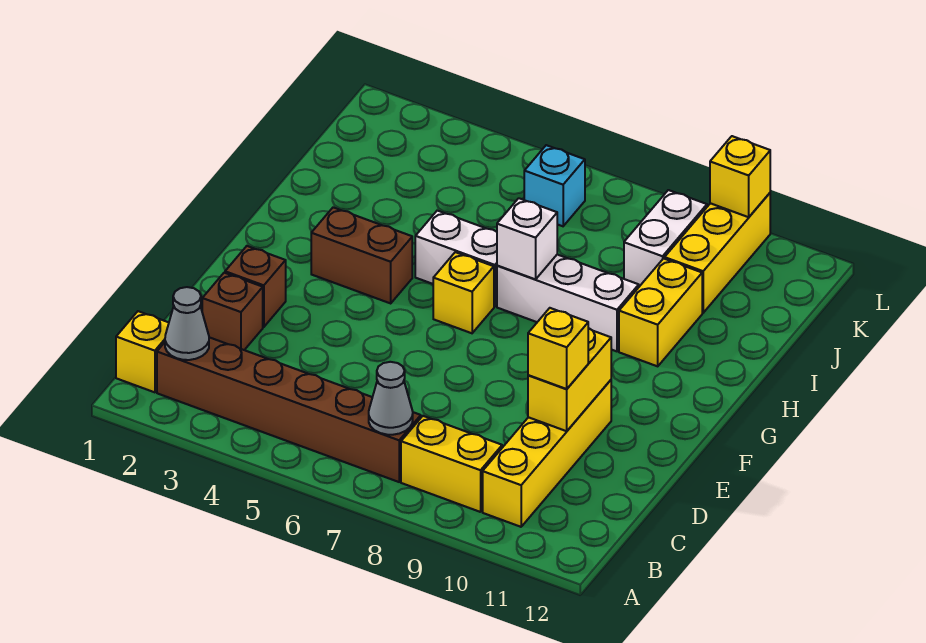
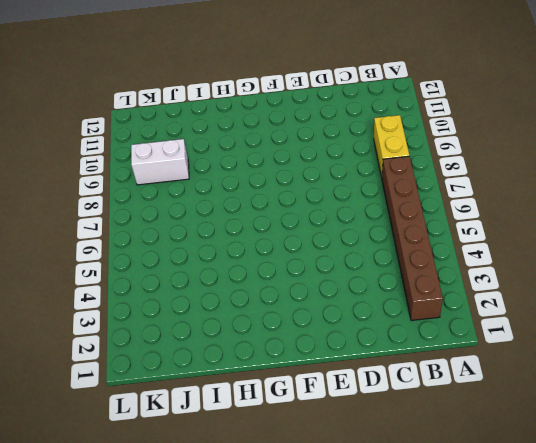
none -> yellow 1x1 brick [116,311,169,392]
none -> yellow 1x4 brick [483,380,611,527]
none -> brown 1x1 brick [202,273,263,350]

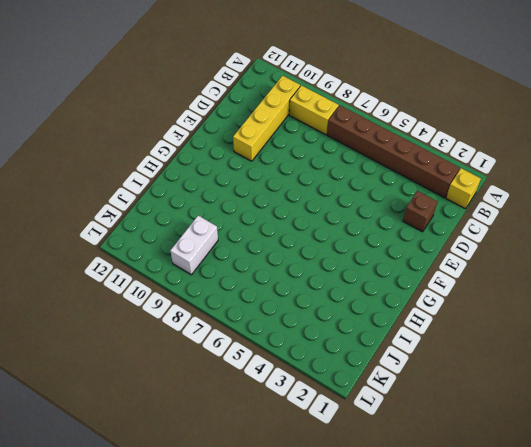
none -> brown 1x1 brick [225,246,286,327]
none -> brown 1x2 brick [311,207,412,303]
none -> yellow 1x1 brick [433,252,494,333]

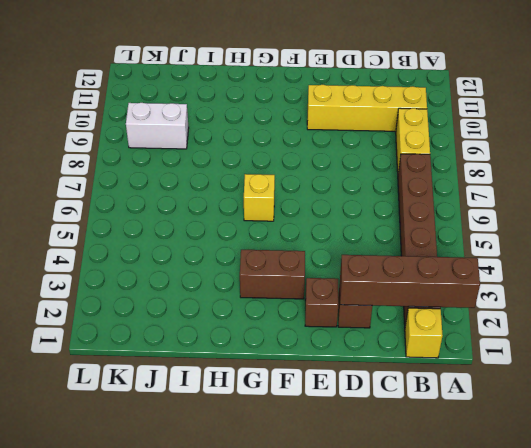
brown 1x4 brick [340,255,480,308] -> grey 1x1 cone [165,287,209,360]
brown 1x2 brick [240,250,305,299] -> brown 1x2 brick turned to [311,207,412,303]
none -> white 1x2 brick [415,211,497,307]
none -> white 1x3 brick [497,255,639,351]
none -> yellow 1x2 brick [619,259,702,366]

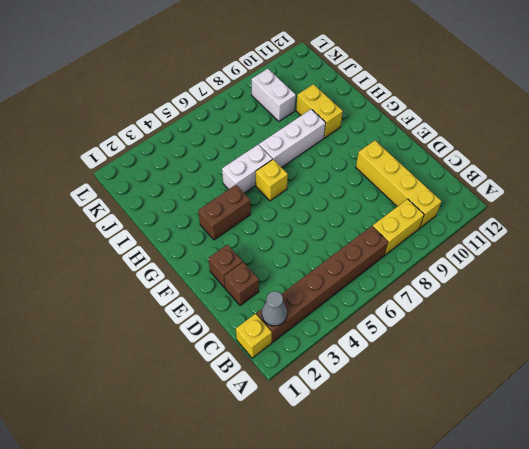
none -> yellow 1x3 brick [665,193,770,313]
none -> cyan 1x1 brick [524,145,585,226]
none -> grey 1x1 cone [369,362,413,435]

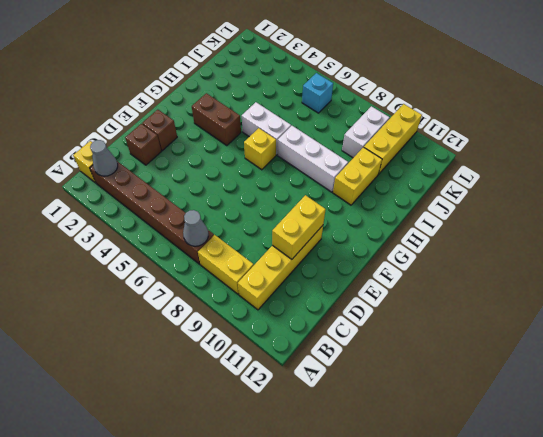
none -> white 1x1 brick [497,198,557,279]
none -> yellow 1x1 brick [710,136,770,217]
none -> yellow 1x1 brick [528,308,588,389]

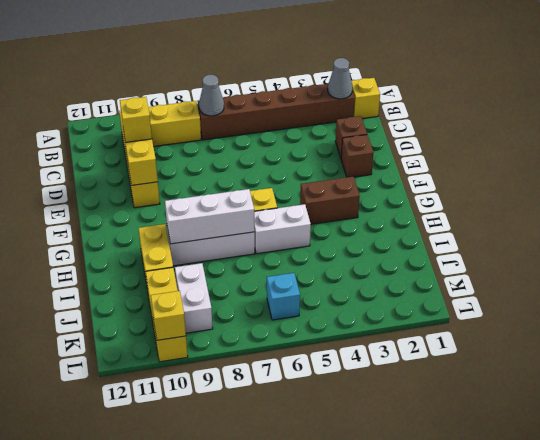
white 1x3 brick [165,189,255,244] -> white 1x1 brick [497,198,557,279]

